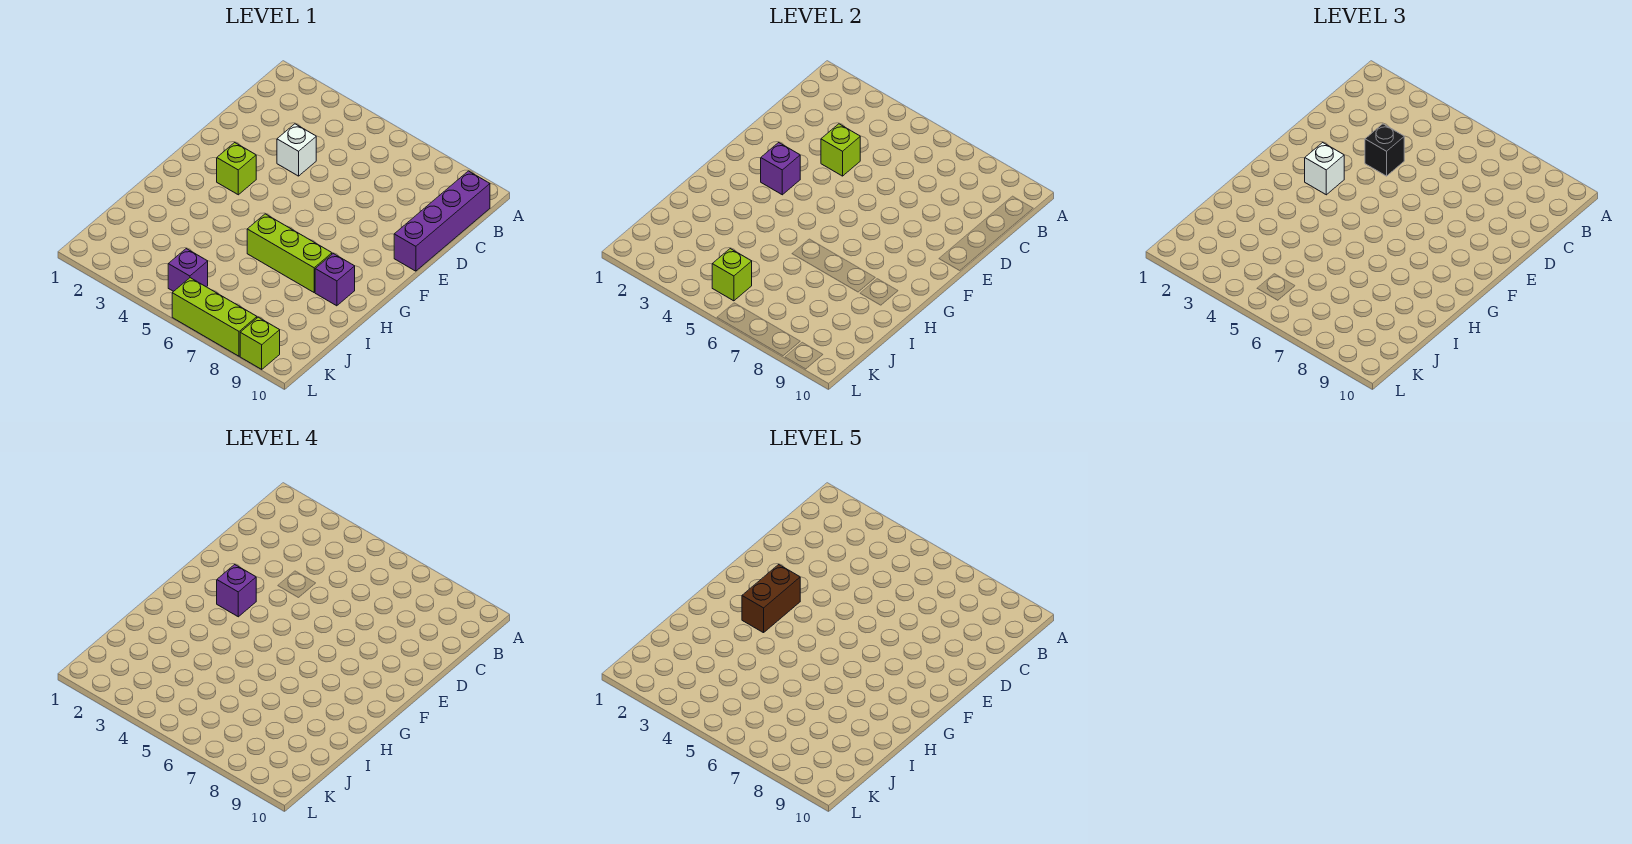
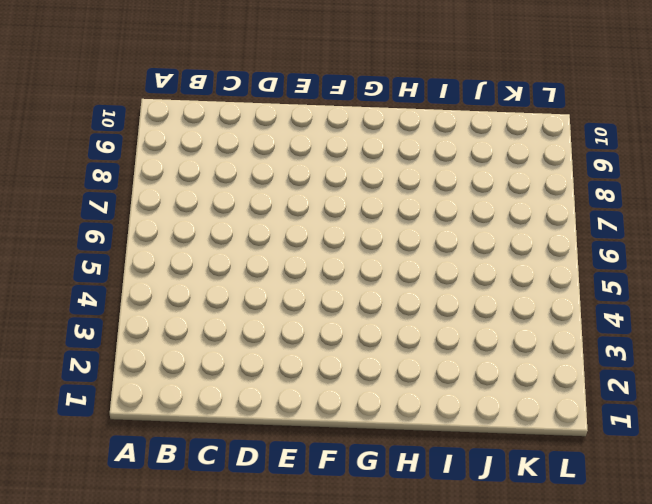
none -> purple 1x4 brick [394,171,490,271]
none -> white 1x1 brick [277,124,316,176]
none -> lime 1x1 brick [217,143,256,195]

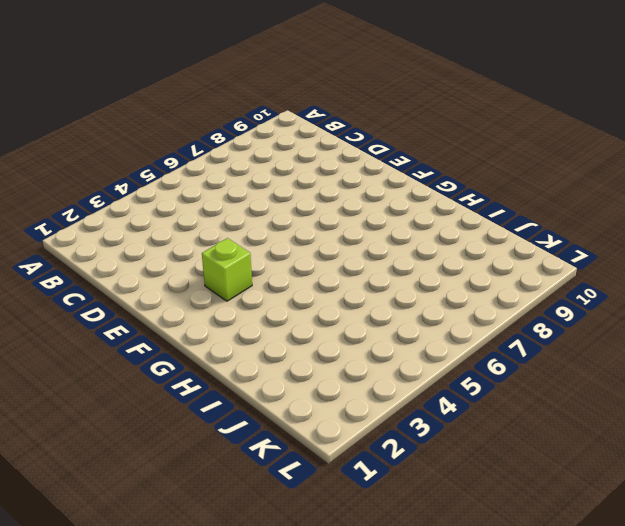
none -> purple 1x4 brick [394,171,490,271]
none -> white 1x1 brick [277,124,316,176]
none -> lime 1x3 brick [247,214,332,292]

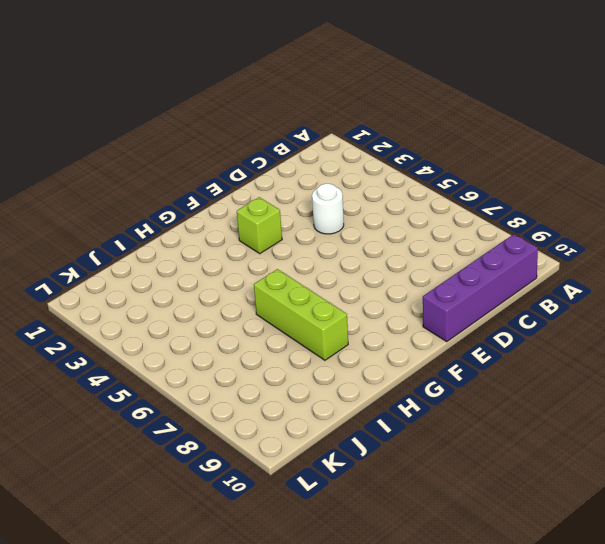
white 1x1 round brick [312,184,344,234] -> white 1x1 brick [277,124,316,176]
none -> purple 1x1 brick [315,254,355,306]
none -> purple 1x1 brick [168,249,208,291]
none -> lime 1x3 brick [172,278,257,356]

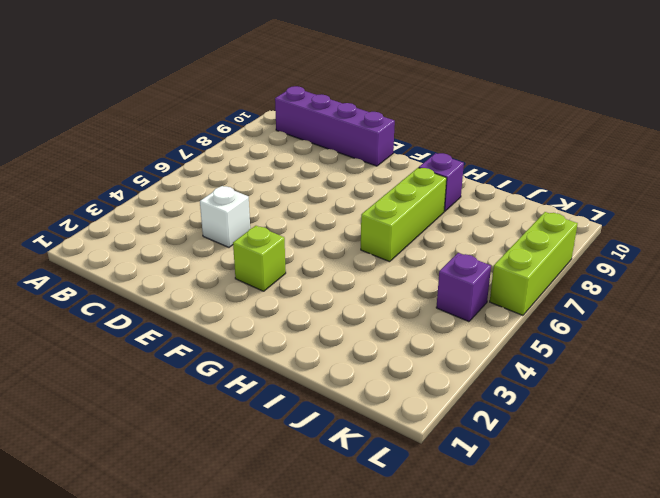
none -> lime 1x1 brick [240,317,280,369]
none -> lime 1x1 brick [821,124,860,176]
none -> purple 1x1 brick [761,143,800,195]

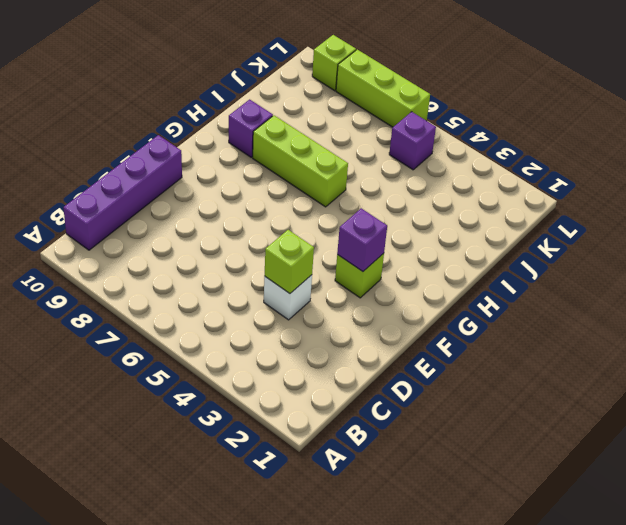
none -> lime 1x1 brick [712,249,752,301]
none -> black 1x1 brick [1365,124,1404,176]
none -> white 1x1 brick [1305,143,1344,195]

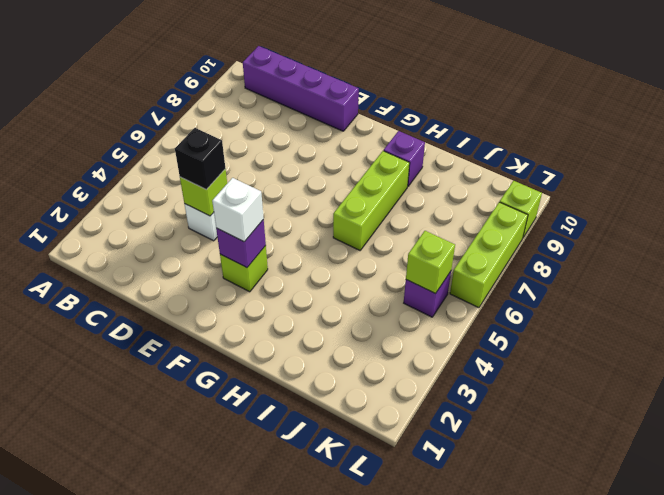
none -> purple 1x1 brick [217,565,256,617]
none -> brown 1x2 brick [742,565,800,633]

